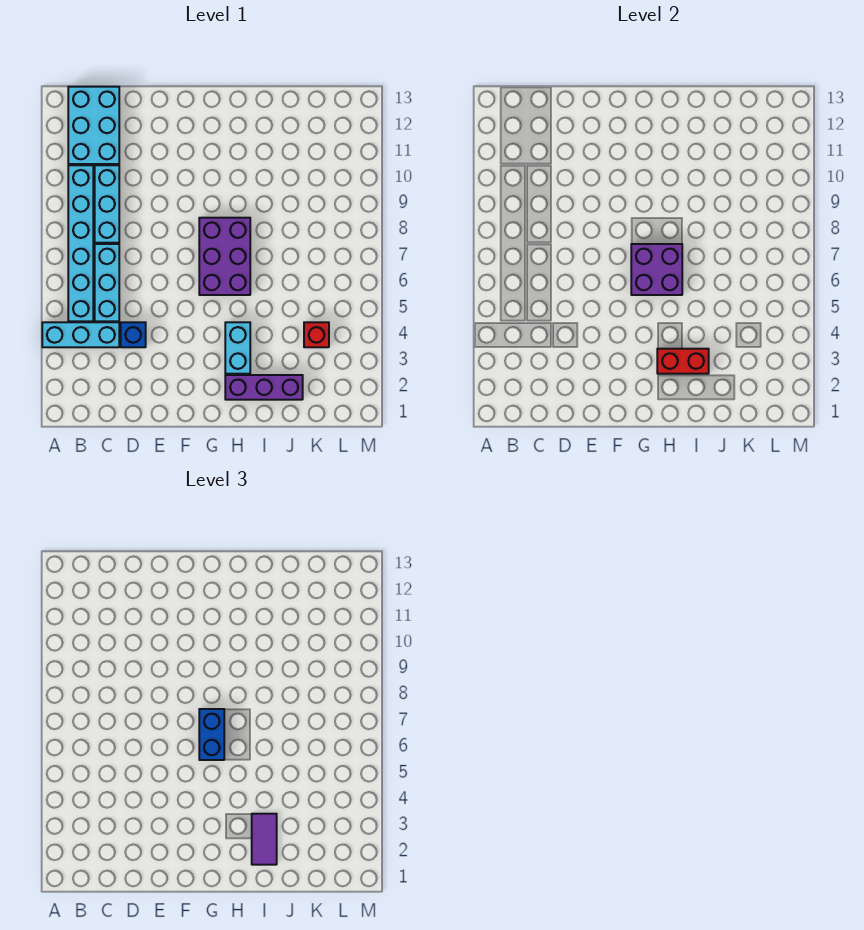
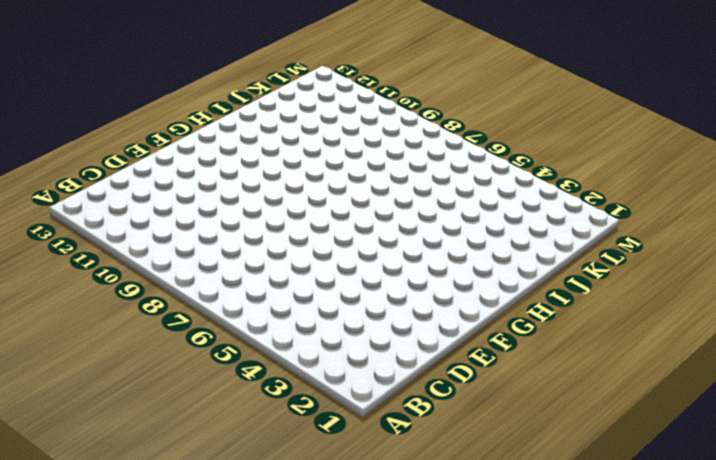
none -> cyan 1x3 brick [42,322,119,347]
none -> cyan 1x6 brick [68,165,93,321]
none -> cyan 2x3 brick [68,87,119,164]

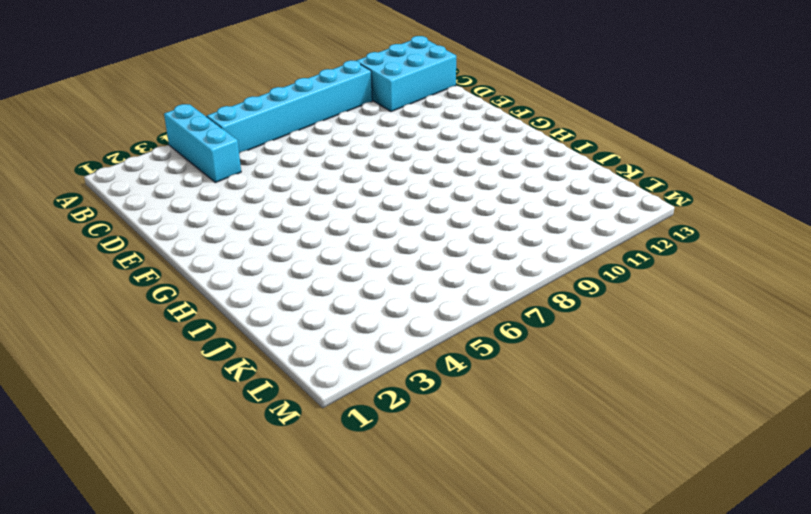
none -> cyan 1x3 brick [95,244,119,321]
none -> cyan 1x3 brick [95,165,119,243]
none -> blue 1x1 brick [121,322,146,347]

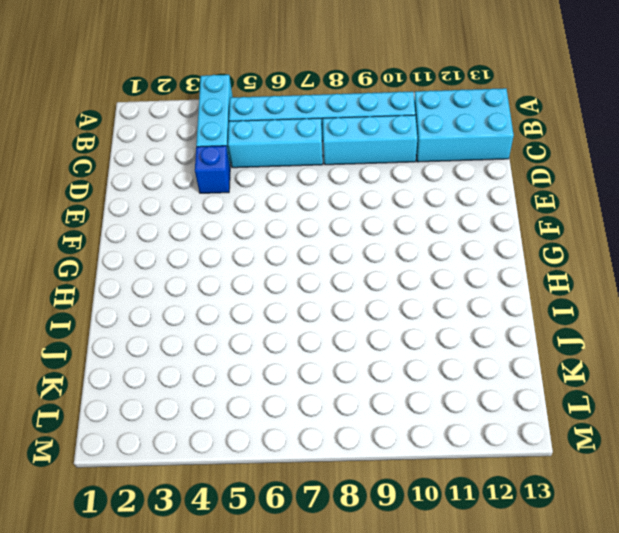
none -> purple 2x3 brick [199,218,250,295]
none -> purple 1x3 brick [225,375,303,400]
none -> cyan 1x2 brick [225,322,250,374]

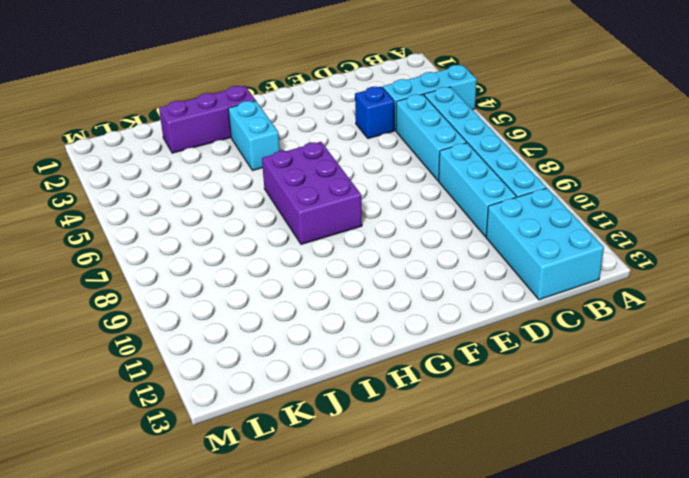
none -> red 1x1 brick [304,322,329,347]
none -> purple 2x2 brick [631,244,682,295]
none -> red 1x2 brick [657,349,709,374]

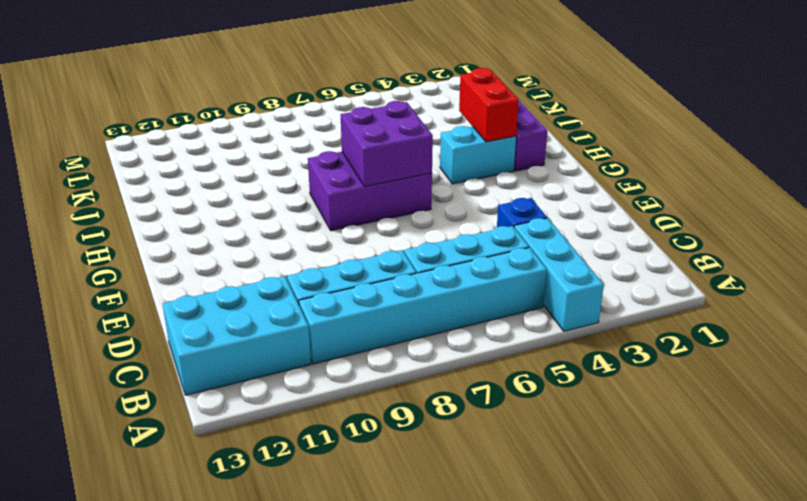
none -> red 1x1 brick [304,322,329,347]
none -> blue 1x2 brick [199,709,224,760]
none -> purple 1x2 tile [252,814,277,865]

